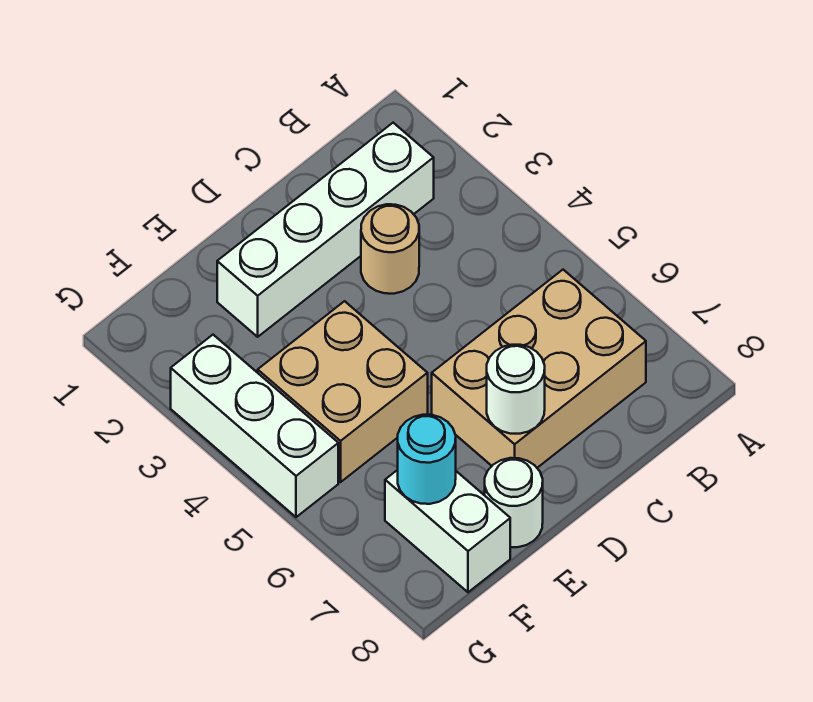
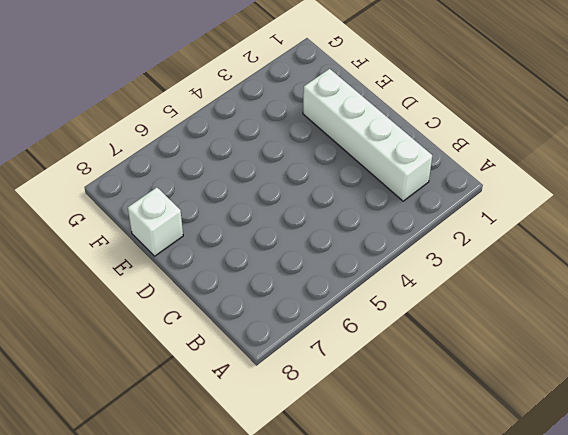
white 1x1 brick [128,187,183,256] -> white 1x1 round brick [485,458,543,547]
none -> tan 2x3 brick [432,270,646,468]
none -> tan 1x1 round brick [361,204,419,294]

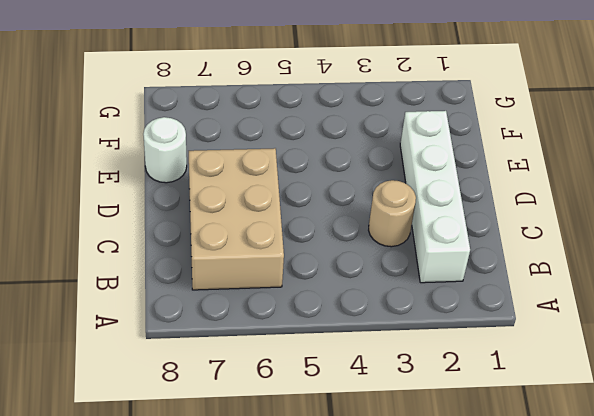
none -> tan 2x2 brick [258,301,428,482]
none -> white 1x2 brick [385,470,510,592]

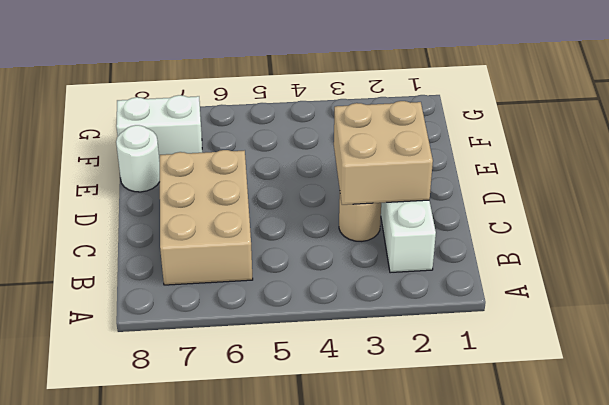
tan 2x2 brick [334,101,433,205] -> tan 2x2 brick moved to [258,301,428,482]
none -> white 1x3 brick [171,335,338,517]
none -> white 1x1 round brick [487,345,545,434]

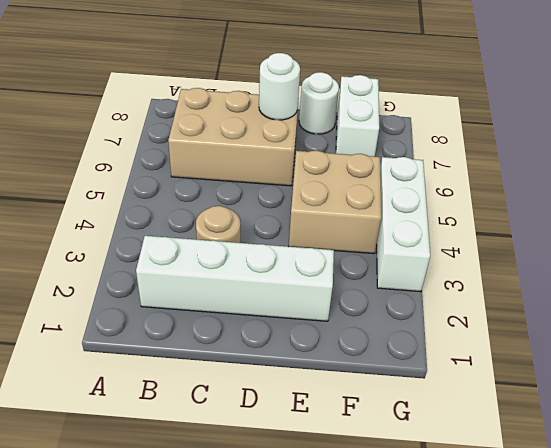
none -> cyan 1x1 round brick [398,415,456,504]

